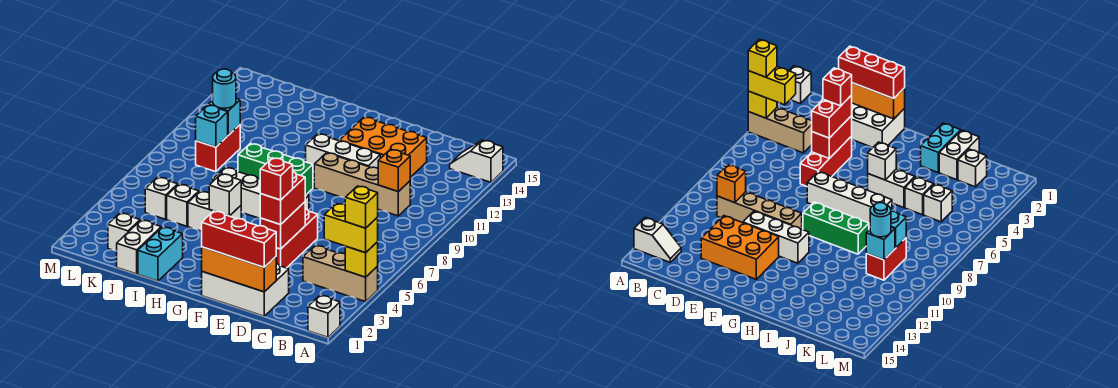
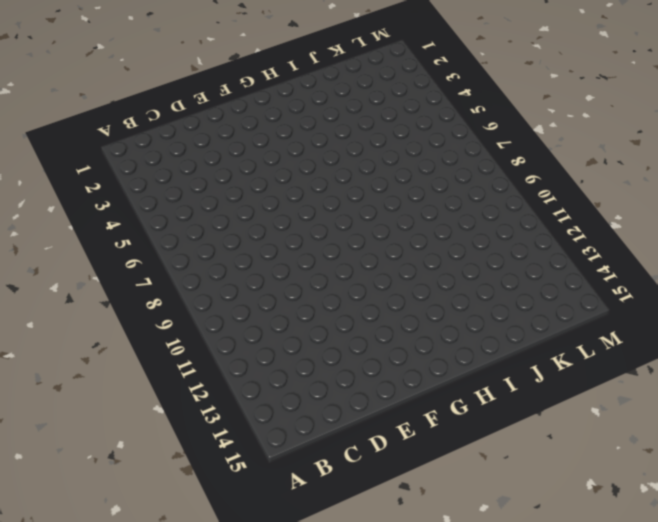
none -> white 1x1 brick [308,295,340,337]
none -> tan 1x3 brick [303,246,378,302]
none -> white 1x2 slope [450,140,503,182]
none -> tan 1x4 brick [314,153,410,216]

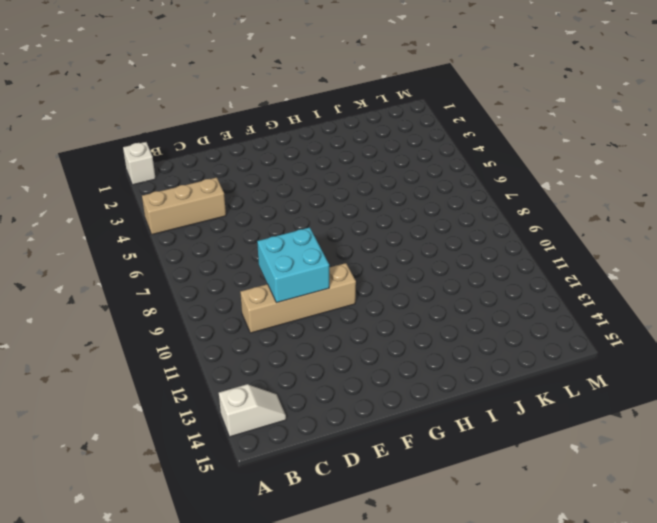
cyan 2x2 brick [257,227,329,303] -> none
none -> white 2x3 brick [202,263,289,316]
none -> orange 2x3 brick [340,117,427,177]
none -> red 1x3 brick [276,209,318,268]
none -> white 1x3 brick [306,134,380,172]

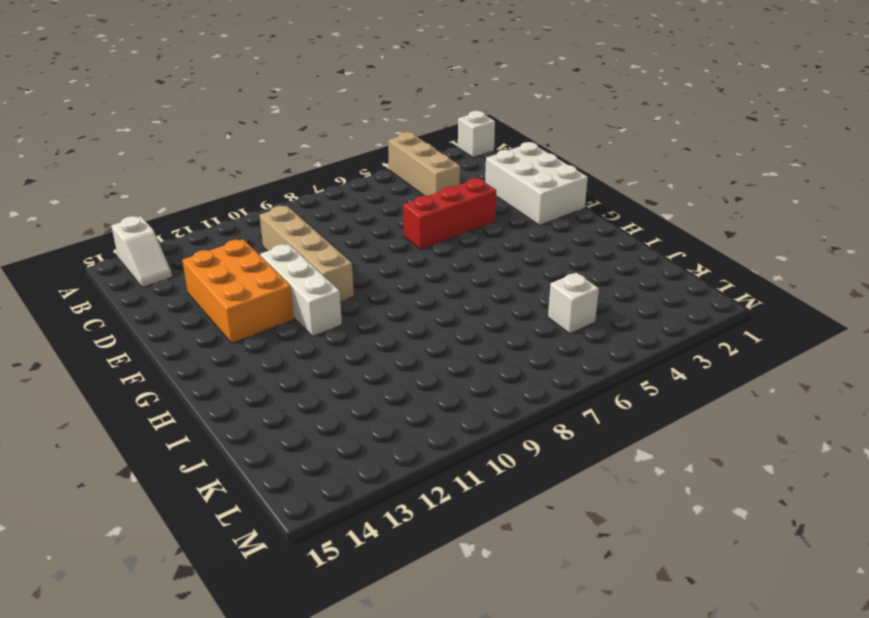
none -> white 1x4 brick [213,167,309,218]
none -> green 1x3 brick [238,144,313,194]
none -> white 1x2 brick [188,191,241,231]
none -> cyan 1x2 brick [138,227,183,281]

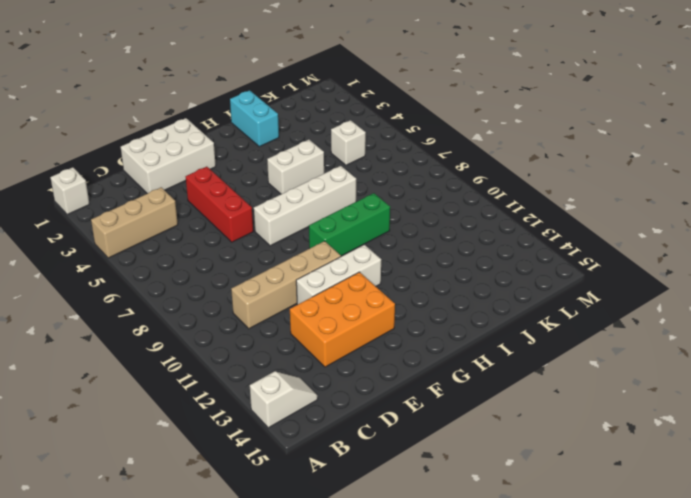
none -> white 1x2 brick [117,220,161,274]
none -> white 1x1 brick [167,184,199,226]
none -> white 1x1 brick [108,213,140,251]
none -> red 1x2 brick [196,125,240,172]

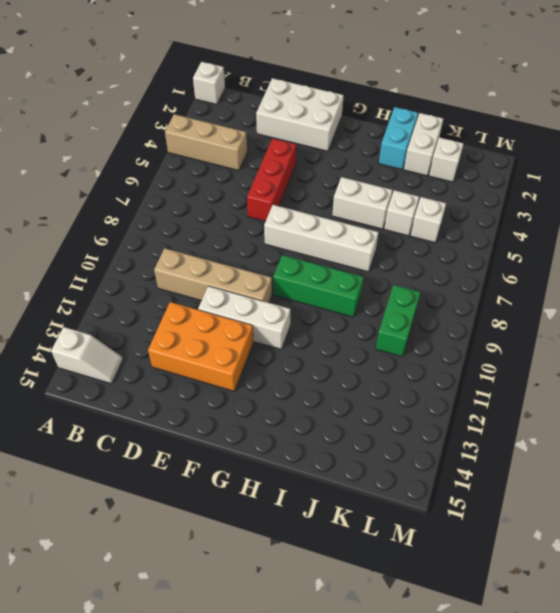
green 1x2 brick [376,285,420,357] -> red 1x2 brick [196,125,240,172]
none -> yellow 1x1 brick [345,242,378,277]
none -> orange 1x1 brick [378,149,410,192]
none -> orange 1x3 brick [202,247,276,292]
none -> red 1x2 brick [260,202,305,249]

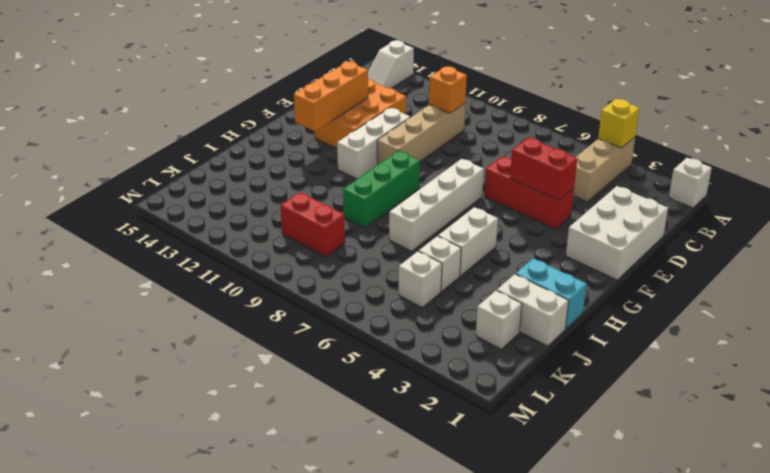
orange 1x3 brick [294,62,368,131] -> orange 1x3 brick moved to [202,247,276,292]
none -> white 1x1 brick [209,174,241,216]
none -> cyan 1x1 brick [196,105,228,147]
none -> cyan 1x1 brick [208,98,240,135]
none -> yellow 1x2 brick [324,204,378,253]

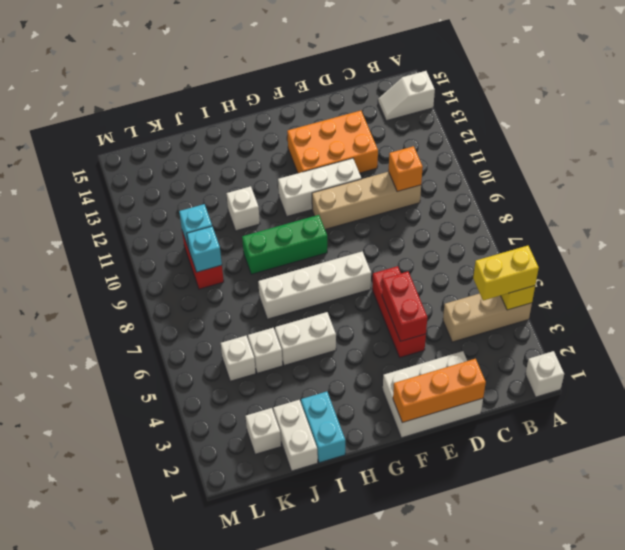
white 1x1 brick [226,186,260,231] -> white 1x1 brick moved to [209,174,241,216]
none -> red 1x3 brick [202,211,276,267]
none -> red 1x2 brick [260,172,305,225]
none -> cyan 1x1 round brick [213,69,236,108]
none -> yellow 1x1 brick [345,186,378,228]

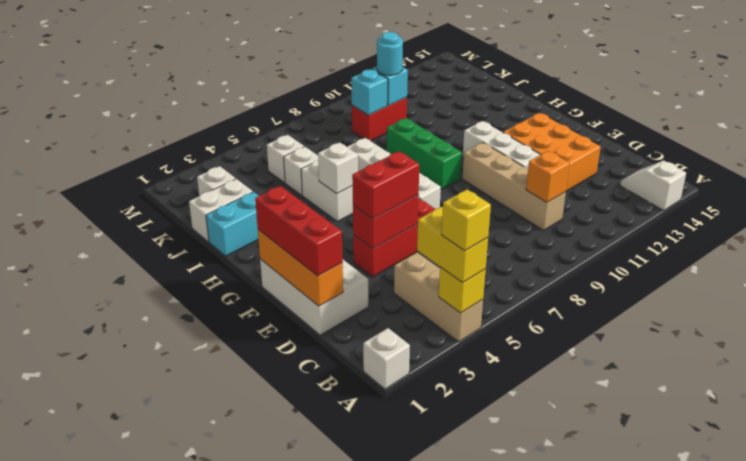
none -> red 1x1 brick [260,158,293,200]

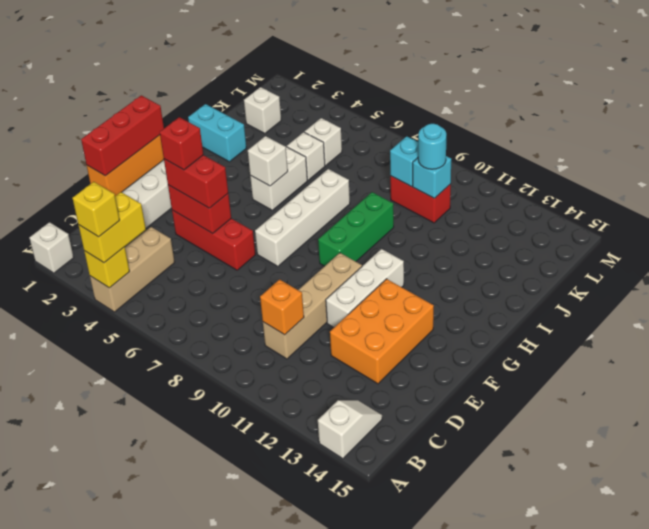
none -> white 1x2 brick [117,220,161,274]

